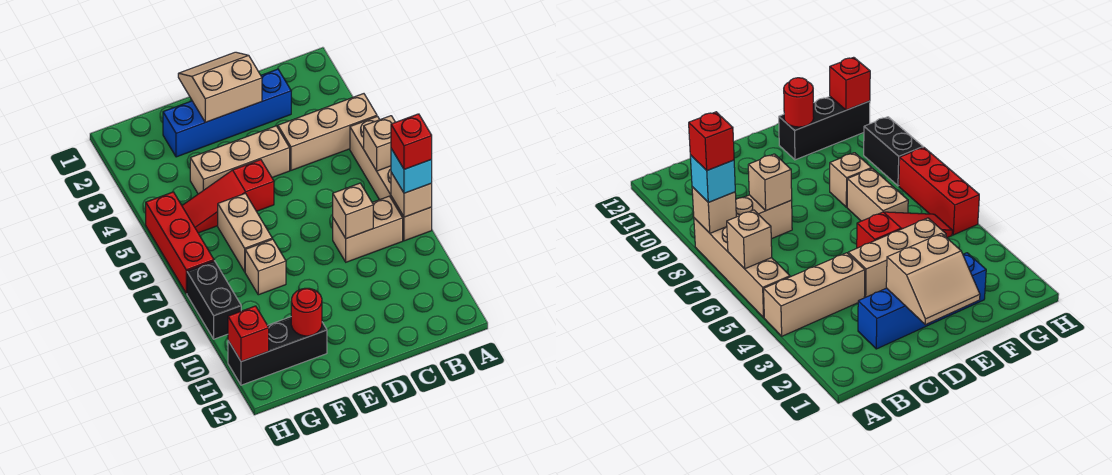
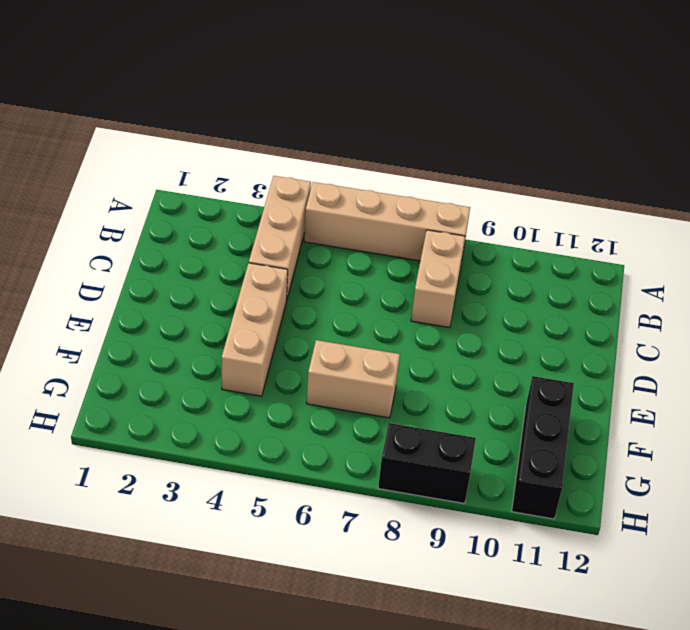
none -> blue 1x4 brick [163,69,291,157]
none -> red 1x3 slope [182,160,274,233]
none -> tan 1x1 brick [245,239,286,295]

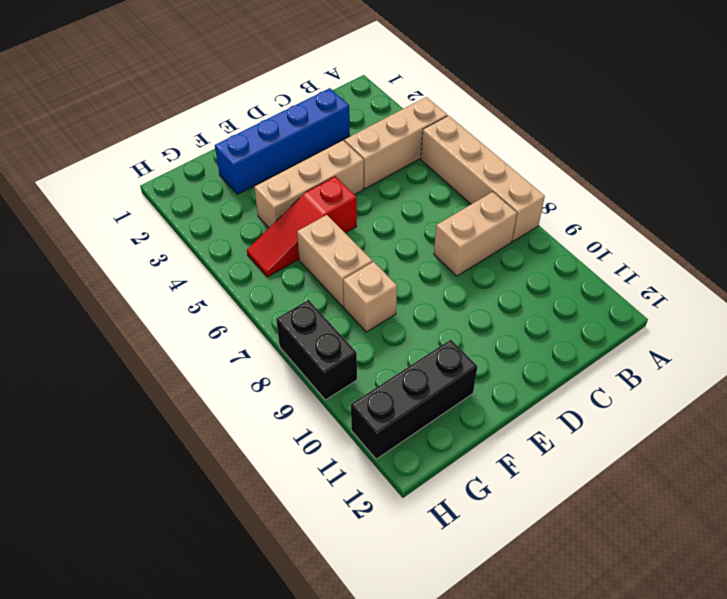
none -> red 1x3 brick [146,192,214,293]
none -> tan 1x1 brick [364,116,395,171]
none -> tan 1x1 brick [391,172,432,217]

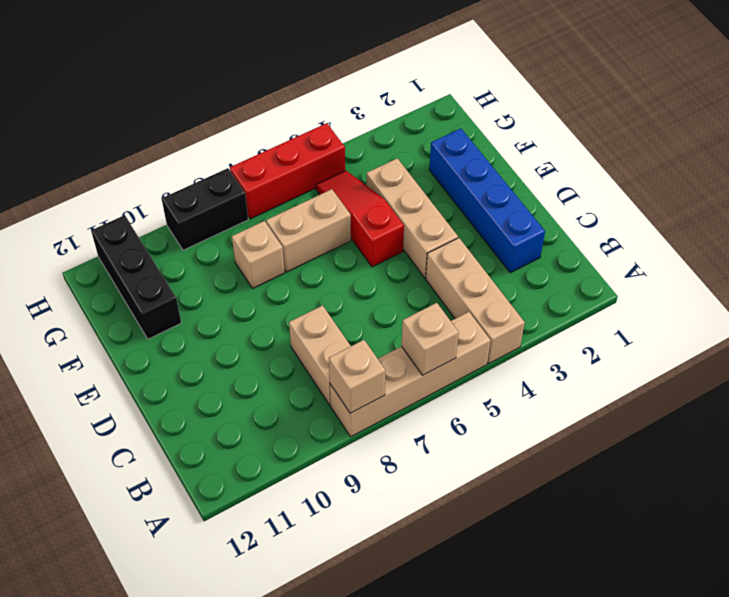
none -> tan 1x1 brick [333,183,373,239]
none -> tan 2x2 slope [178,52,262,122]
none -> red 1x1 round brick [291,288,322,336]

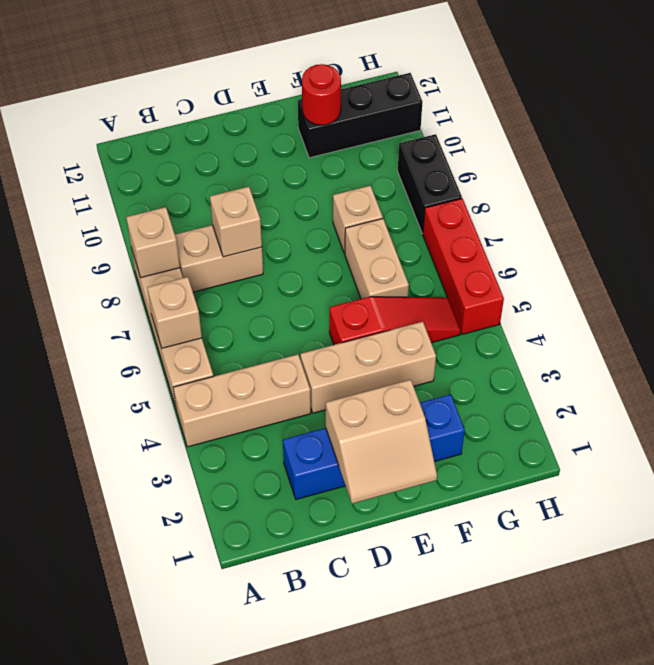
none -> red 1x1 brick [228,306,269,362]
none -> cyan 1x1 brick [391,149,432,193]
none -> red 1x1 brick [391,114,432,169]

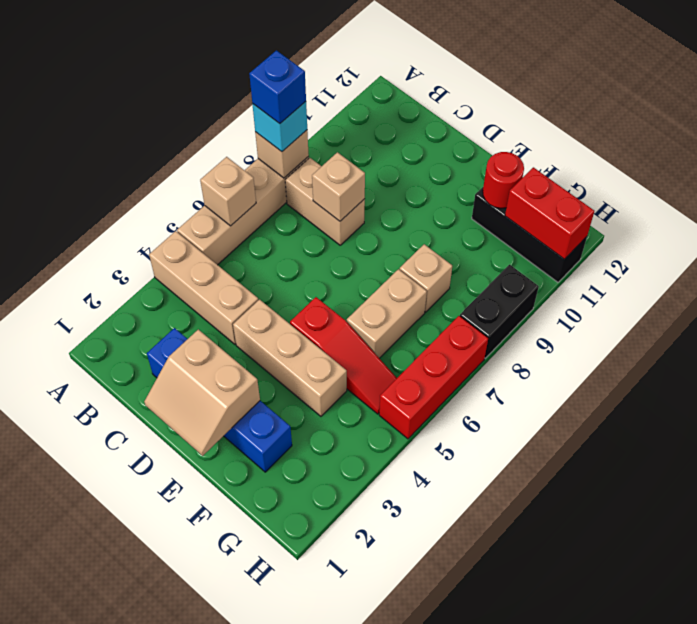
blue 1x1 brick [249,50,306,124] -> red 1x1 brick [391,114,432,169]
red 1x2 brick [505,167,594,259] -> red 1x1 brick [228,306,269,362]

